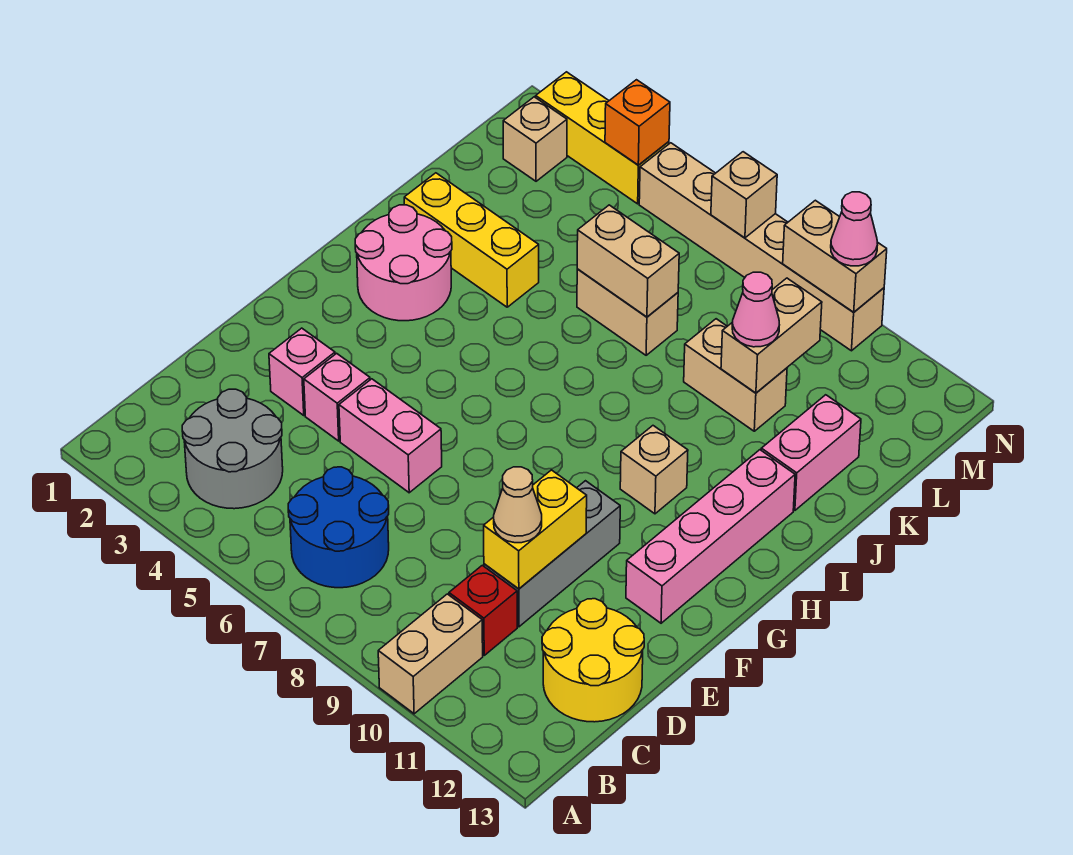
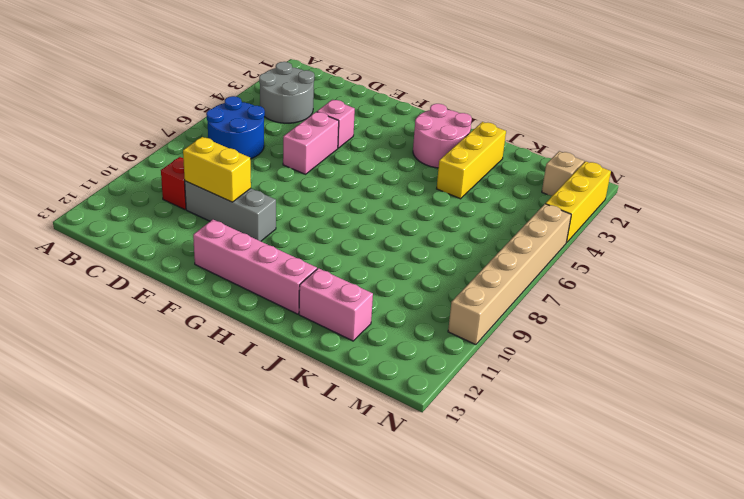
none -> tan 1x2 brick [378,594,483,714]
none -> yellow 2x2 round brick [542,599,644,722]
none -> pink 1x1 brick [269,328,335,415]

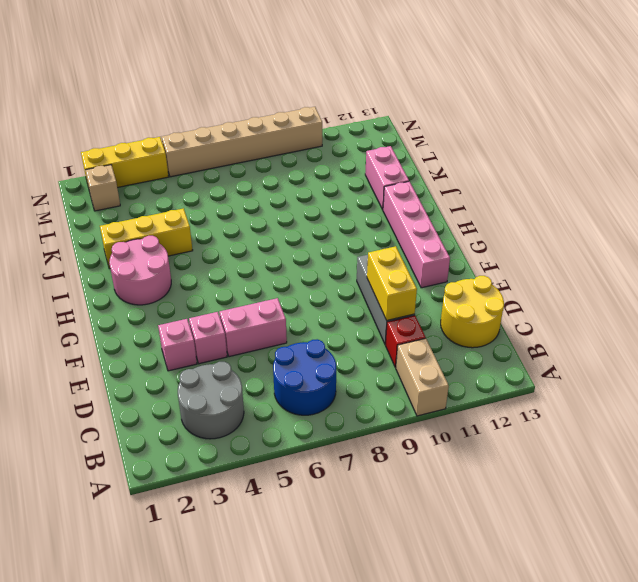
none -> tan 1x1 brick [620,426,688,514]
none -> tan 1x2 brick [577,269,678,355]
none -> tan 1x2 brick [684,319,787,431]

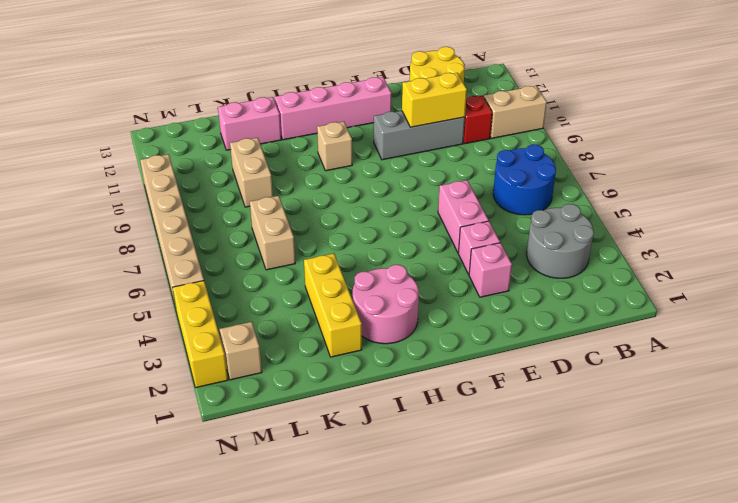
none -> tan 1x2 brick [577,205,679,317]
none -> tan 1x2 brick [721,278,822,393]
none -> orange 1x1 brick [605,80,670,165]

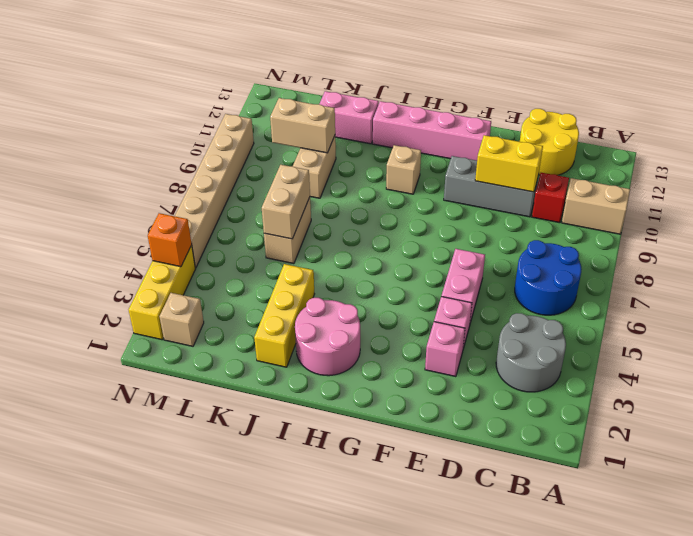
none -> tan 1x1 brick [711,152,777,238]
none -> tan 1x2 brick [783,200,887,312]
none -> tan 1x1 cone [494,467,542,543]

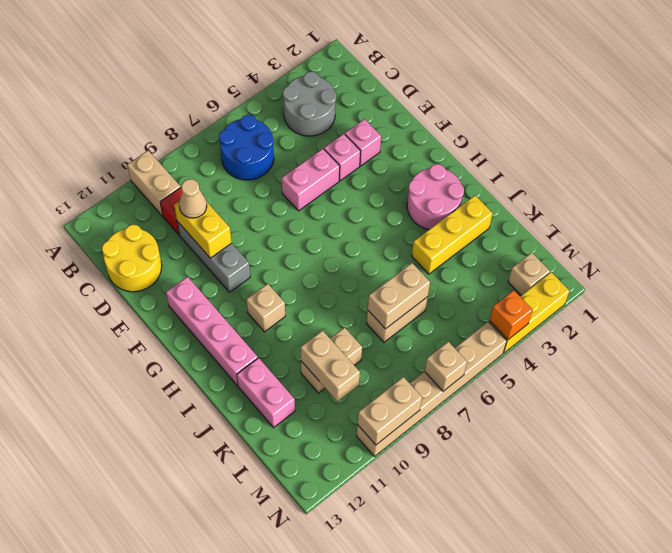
none -> pink 1x1 cone [732,272,779,347]
none -> pink 1x1 cone [831,192,878,266]

